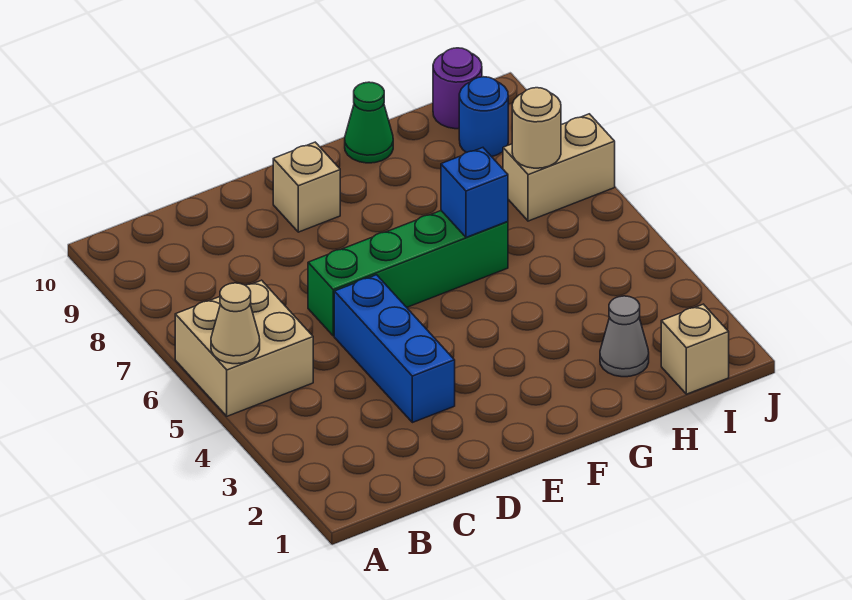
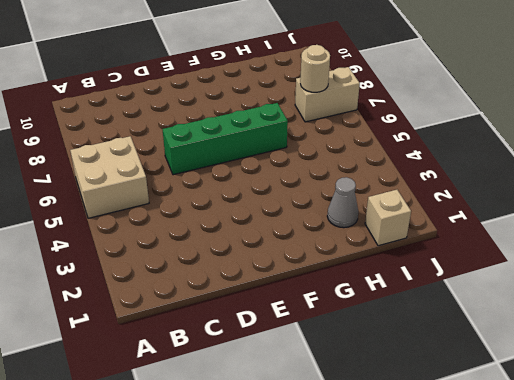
none -> blue 1x3 brick [334,275,455,423]
none -> tan 1x1 brick [273,142,340,232]
none -> green 1x1 cone [345,82,393,163]

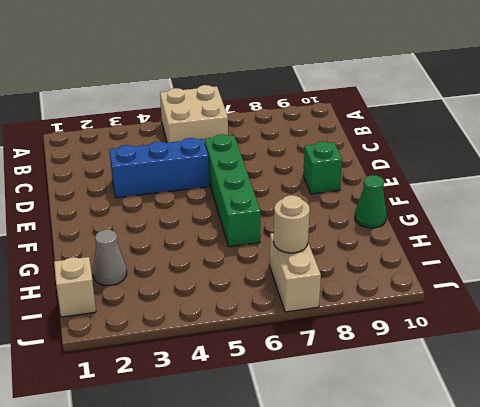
green 1x1 brick [303,141,342,194] -> tan 1x1 brick [273,142,340,232]
none -> blue 1x1 round brick [459,77,508,157]
none -> purple 1x1 round brick [433,48,482,129]
none -> tan 1x1 cone [211,283,260,364]

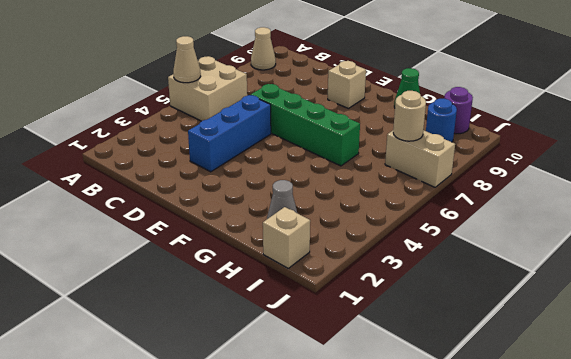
tan 1x1 cone [251,27,276,70] -> none
none -> blue 1x1 brick [441,148,508,237]

